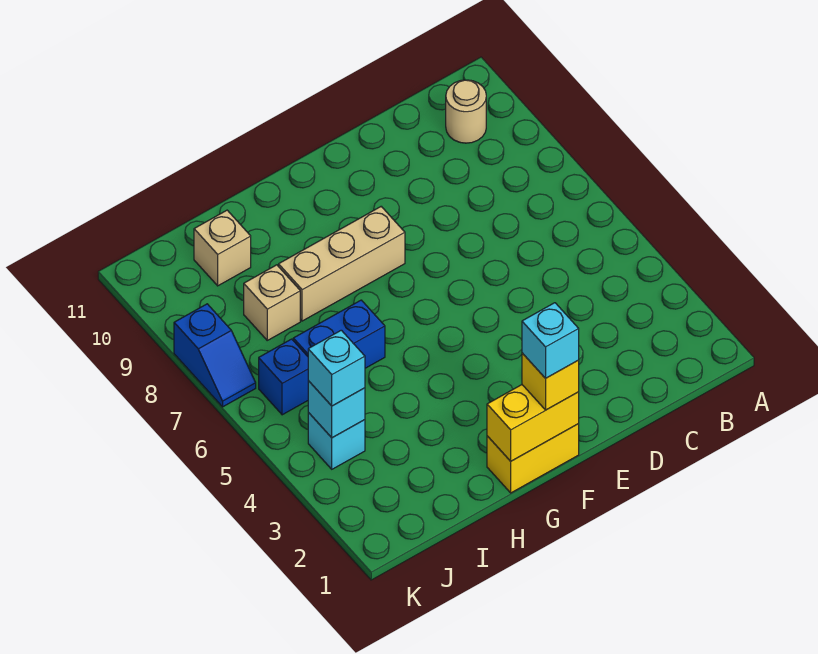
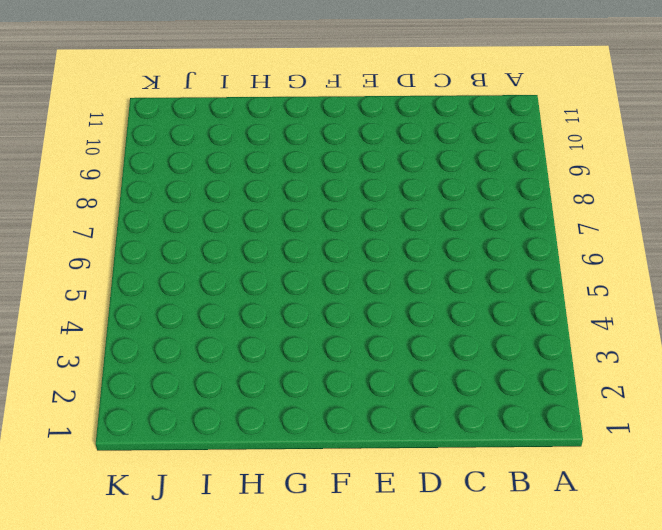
none -> tan 1x1 round brick [446,80,486,143]
none -> yellow 1x2 brick [487,424,579,493]
none -> tan 1x3 brick [279,207,405,321]

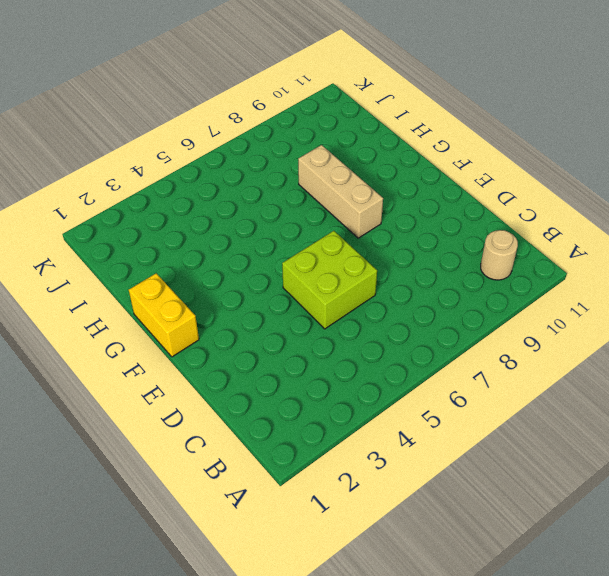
lime 2x2 brick [282,231,377,329] -> none
none -> blue 1x2 brick [293,300,385,368]
none -> tan 1x1 brick [244,265,300,340]
none -> tan 1x1 brick [194,210,251,286]

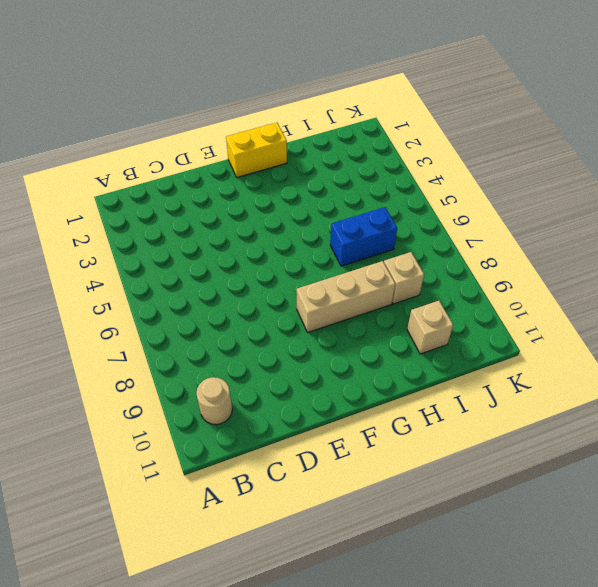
none -> cyan 1x1 brick [308,413,365,469]
none -> blue 1x1 brick [259,339,308,415]
none -> blue 1x2 slope [174,304,256,407]

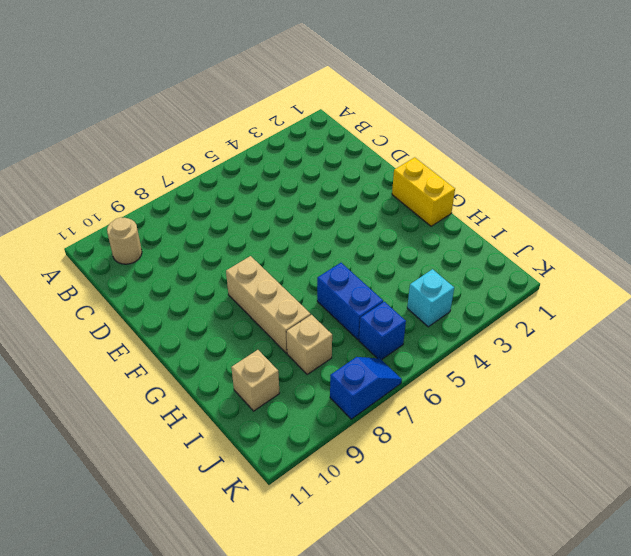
none -> yellow 1x2 brick [487,385,579,461]
none -> cyan 1x1 brick [308,381,365,438]
none -> yellow 1x1 brick [522,353,579,410]

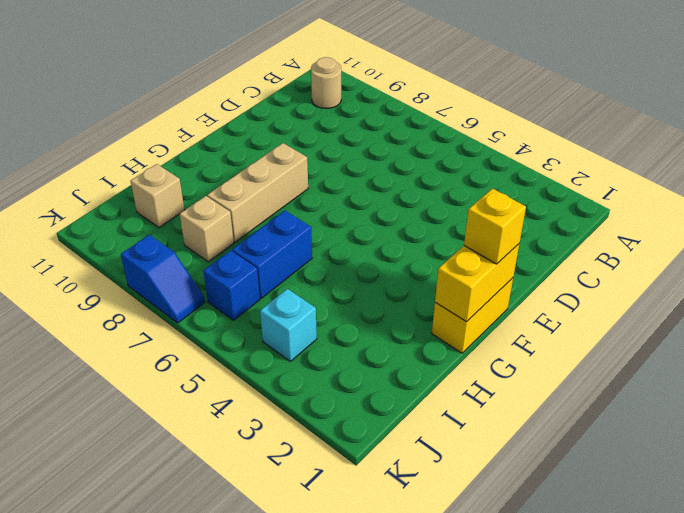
none -> cyan 1x1 brick [308,381,365,438]
none -> cyan 1x1 brick [308,330,365,406]
none -> cyan 1x1 brick [522,303,579,378]

